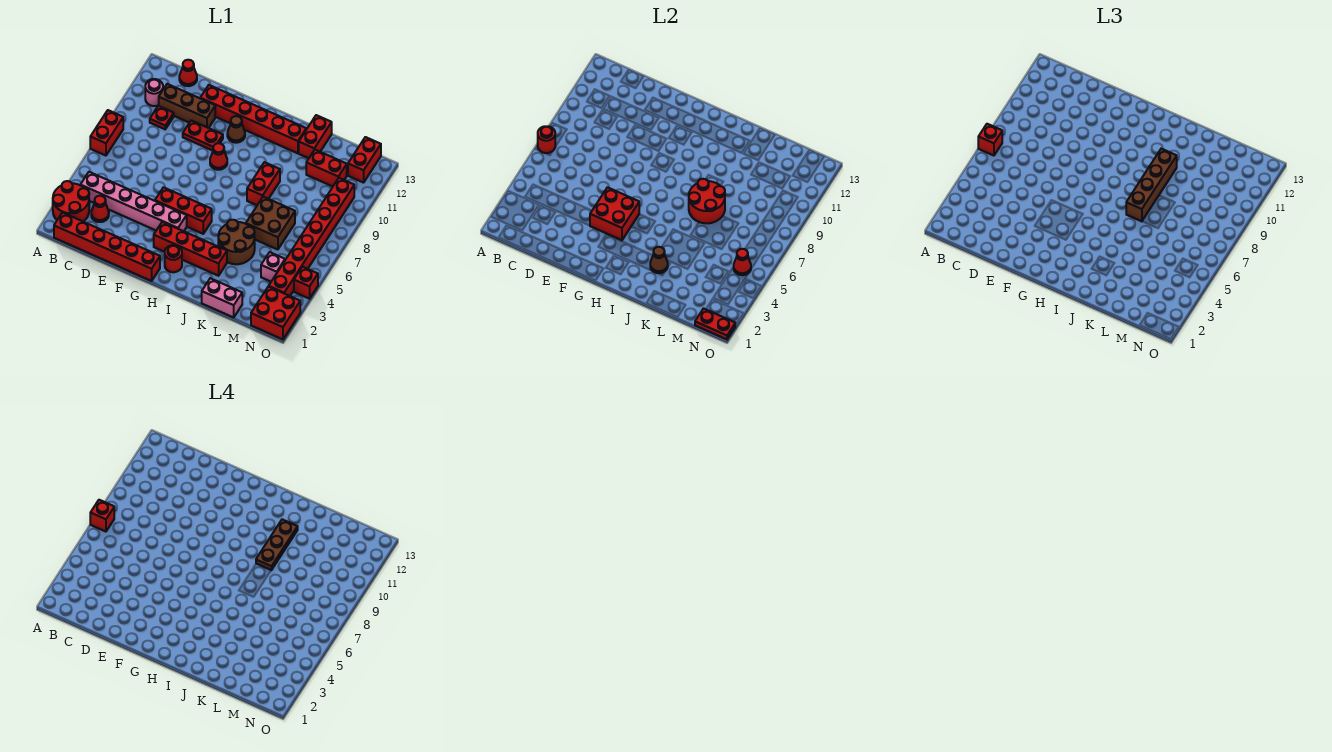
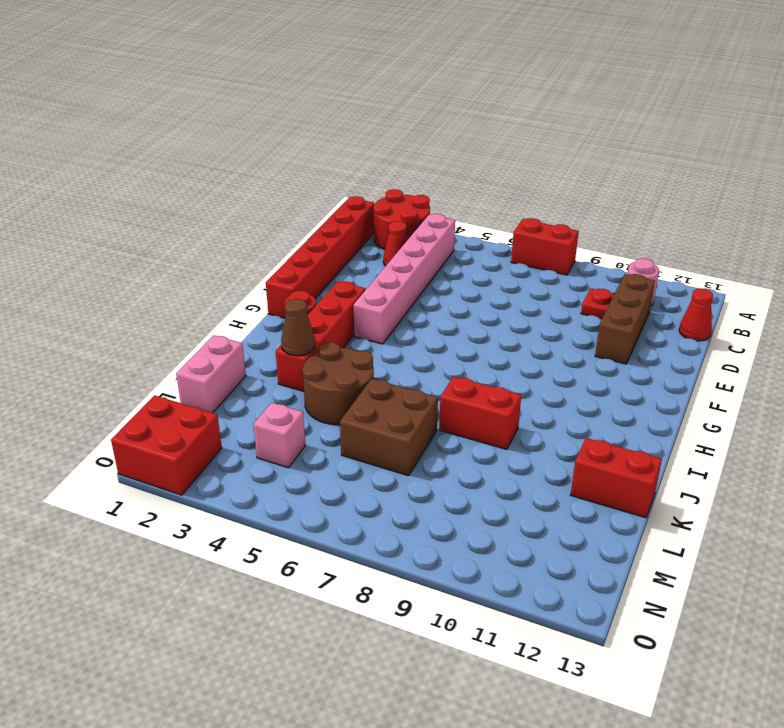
none -> red 1x2 plate [183,121,223,151]
none -> red 1x6 brick [200,85,306,153]
none -> red 1x3 brick [155,187,212,234]
none -> red 1x1 cone [210,143,227,170]

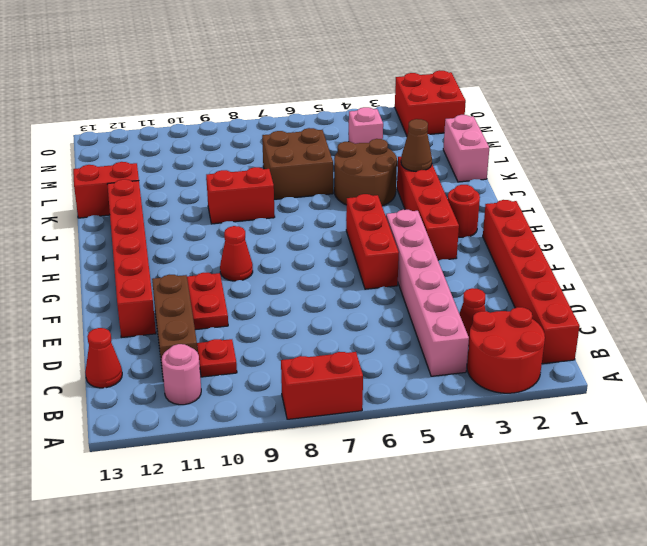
none -> brown 1x1 cone [227,116,245,143]
none -> red 1x2 brick [306,150,347,186]
none -> red 1x8 brick [269,178,354,296]
none -> red 1x2 brick [348,137,381,183]

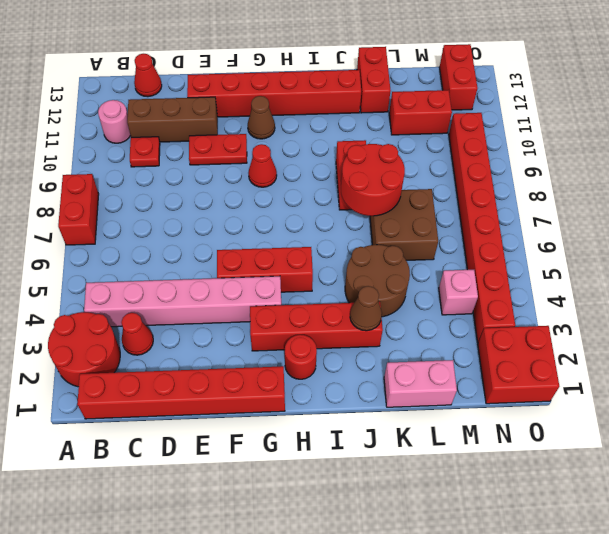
none -> red 1x1 brick [294,267,318,299]
none -> red 1x1 round brick [538,126,555,153]
none -> red 2x2 brick [590,187,639,240]
none -> red 1x2 plate [695,309,735,340]

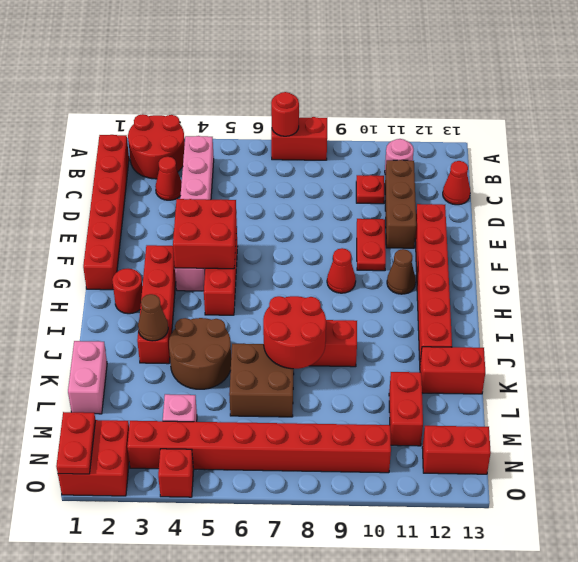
none -> red 1x1 cone [734,249,751,275]
none -> red 1x1 brick [978,124,1002,156]
none -> brown 1x4 brick [1126,149,1177,221]
none -> red 1x1 brick [90,500,114,532]

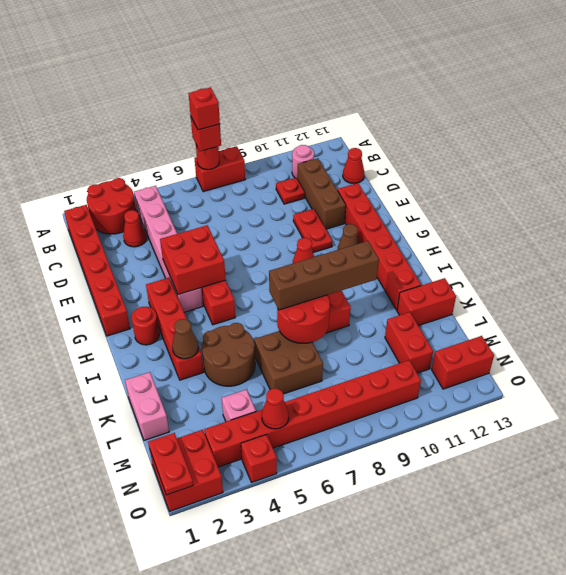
none -> brown 1x3 plate [256,519,298,570]

